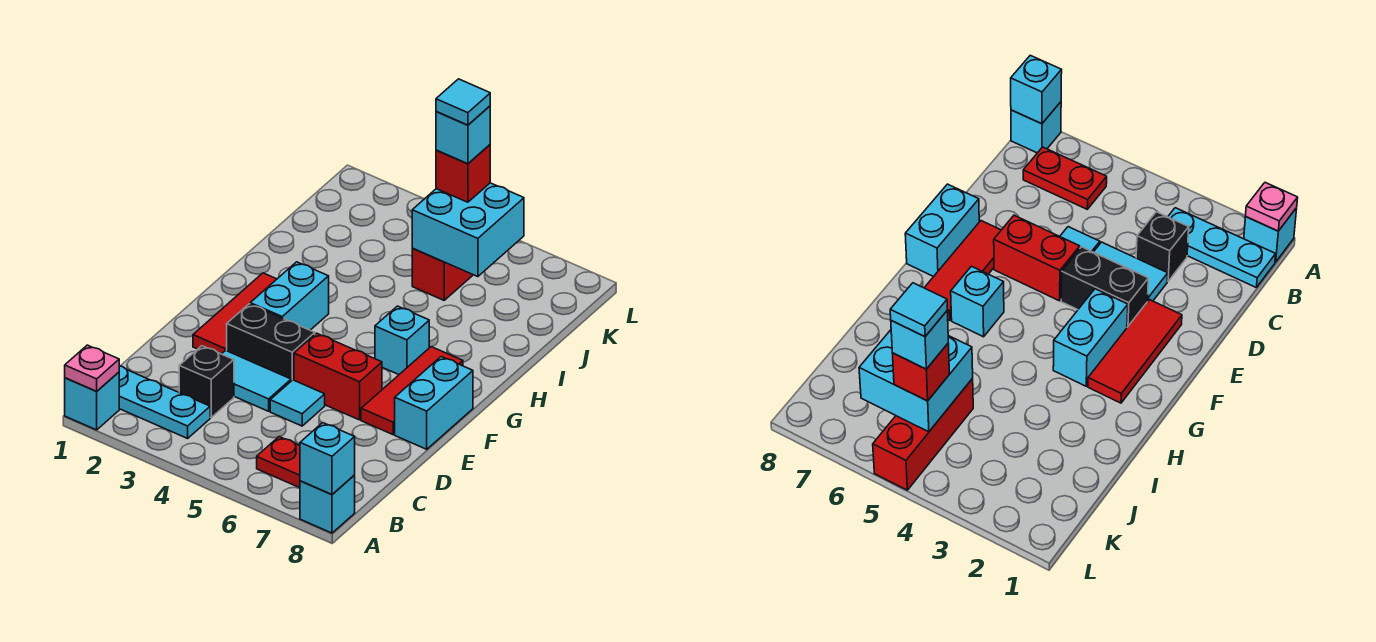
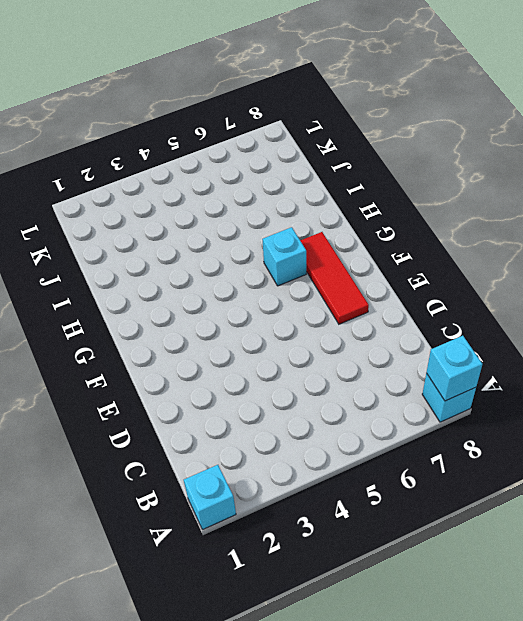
none -> cyan 1x3 plate [119,366,210,438]
none -> red 1x2 plate [257,437,300,488]
none -> black 1x1 brick [179,346,234,417]

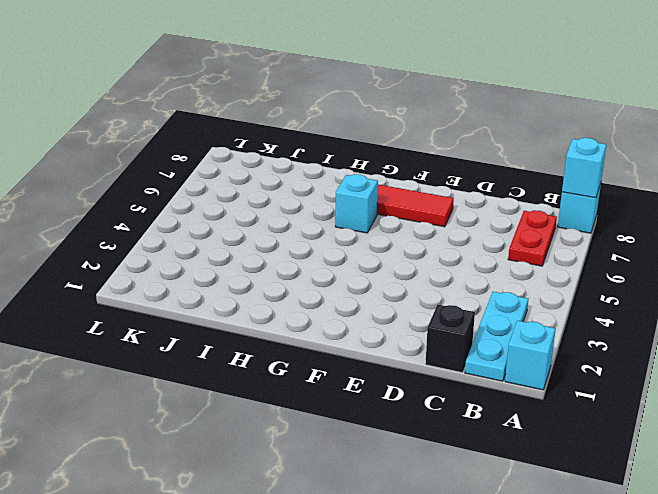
black 1x1 brick [425,305,475,373] -> black 1x1 brick moved to [179,346,234,417]
none -> cyan 1x2 tile [222,351,291,411]
none -> cyan 1x1 tile [270,380,325,426]
none -> red 1x3 tile [193,273,277,354]

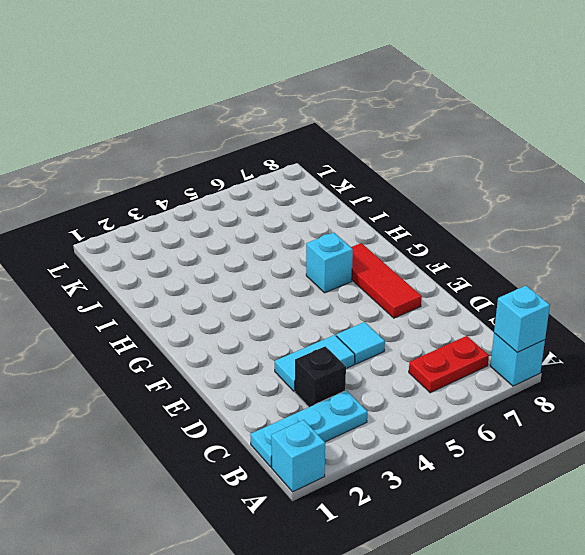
none -> red 1x3 tile [193,273,277,354]
none -> black 1x2 brick [227,304,315,381]
none -> red 1x2 brick [294,333,382,420]

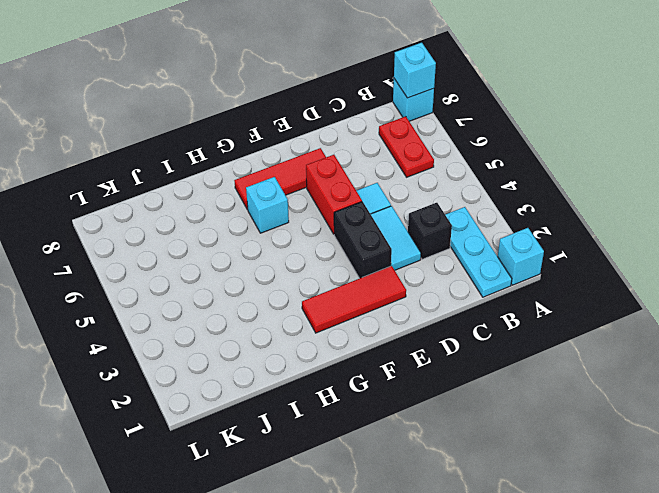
none -> cyan 1x2 brick [395,357,473,449]
none -> cyan 1x2 brick [250,262,329,330]
none -> red 1x3 brick [412,249,473,300]

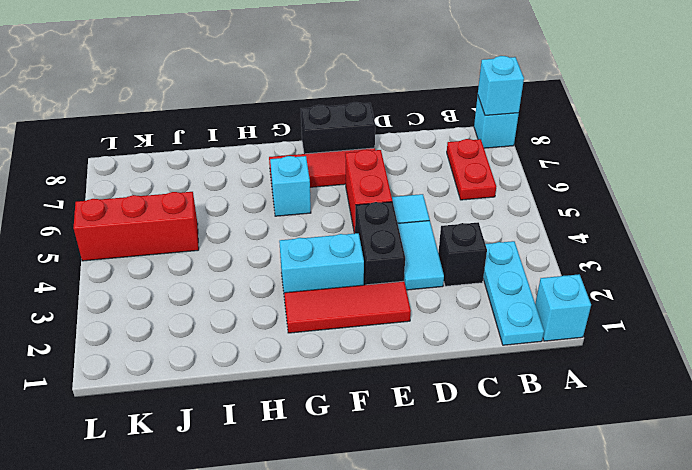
black 1x2 brick [301,102,375,154] -> cyan 1x2 brick [395,357,473,449]
none -> pink 1x1 plate [65,345,119,391]
none -> cyan 2x2 brick [412,183,524,277]
none -> red 1x1 brick [436,145,490,202]

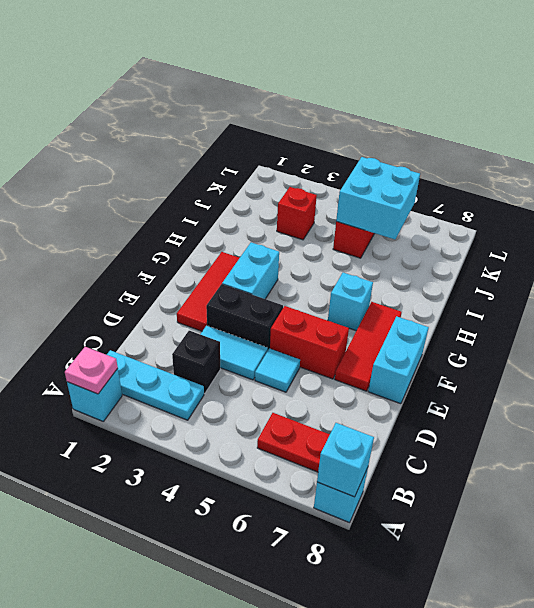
red 1x1 brick [277,187,317,240] -> red 1x1 brick moved to [436,145,490,202]
none -> cyan 1x1 brick [436,106,490,164]
none -> cyan 1x1 tile [436,79,490,125]

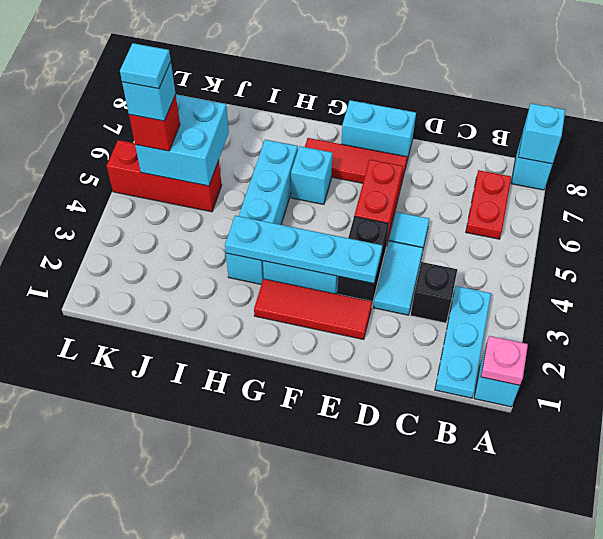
cyan 1x4 plate [225,216,383,284] -> none
cyan 1x4 brick [226,140,298,284] -> none

